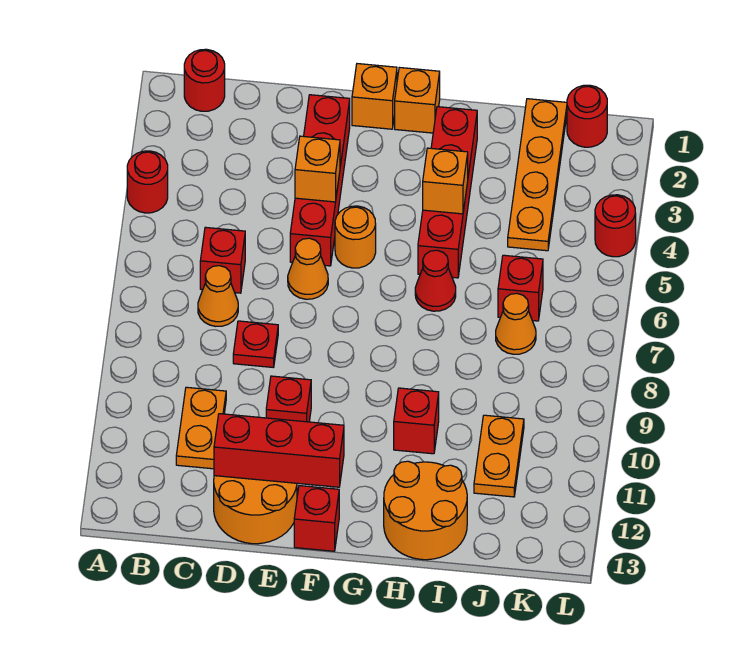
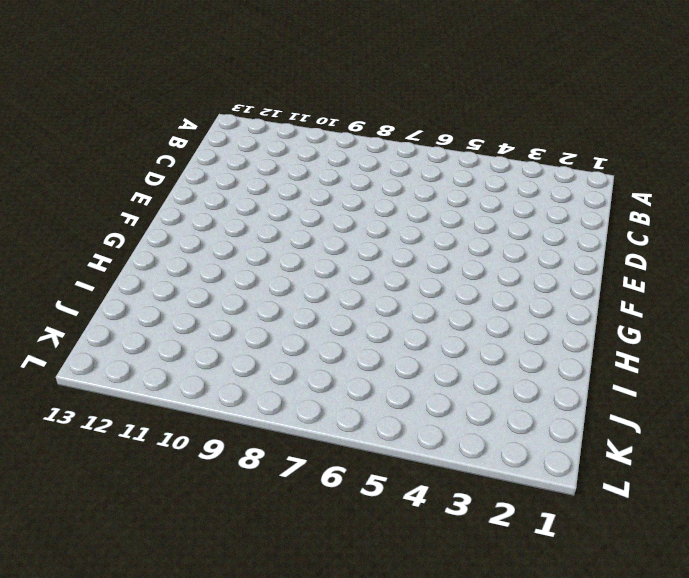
none -> red 1x1 round brick [127,151,168,213]
none -> red 1x1 round brick [184,49,225,111]
none -> red 1x1 brick [200,227,245,293]

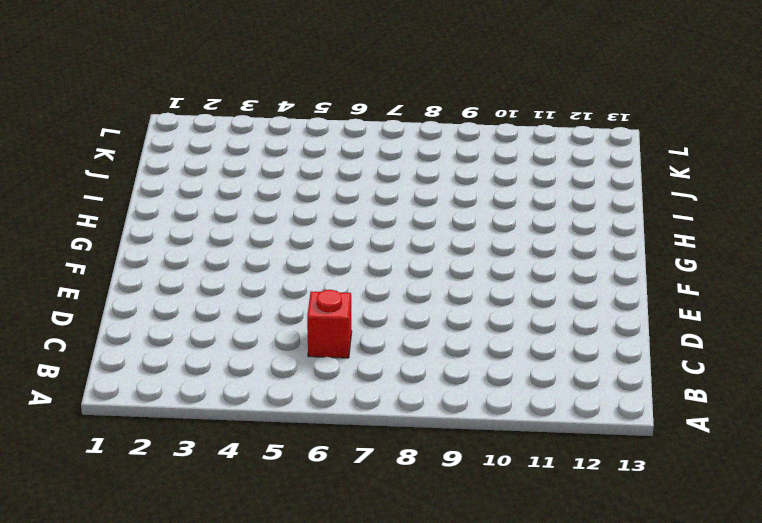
none -> red 1x1 round brick [127,151,168,213]
none -> red 1x1 round brick [184,49,225,111]
none -> orange 1x1 cone [198,266,238,326]

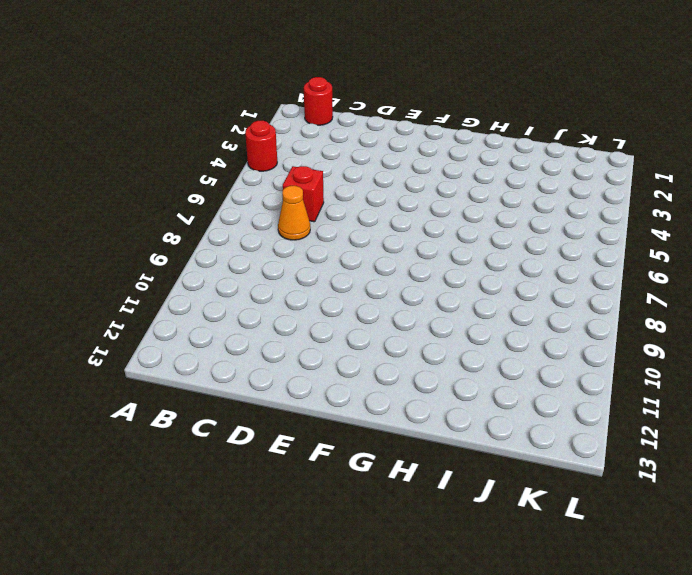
none -> orange 1x2 plate [176,387,226,469]
none -> red 1x1 plate [233,321,278,368]
none -> orange 2x2 round brick [214,476,297,544]

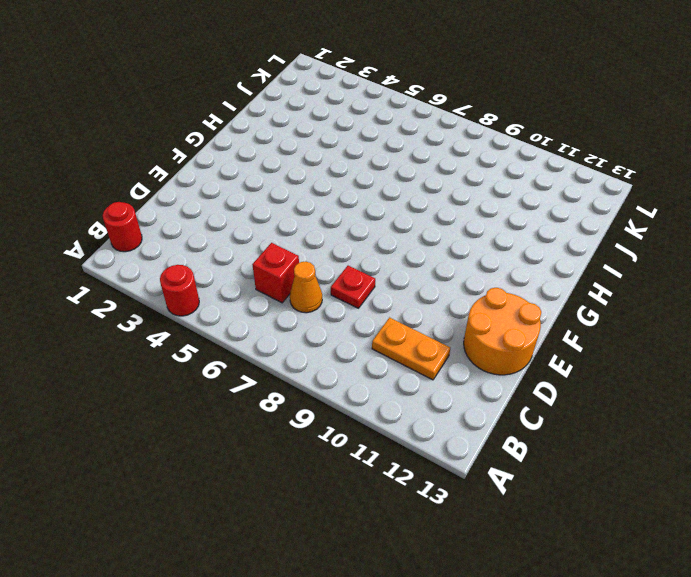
none -> red 1x4 brick [290,95,350,266]
none -> orange 1x1 cone [288,238,328,299]
none -> red 1x1 brick [266,376,311,422]

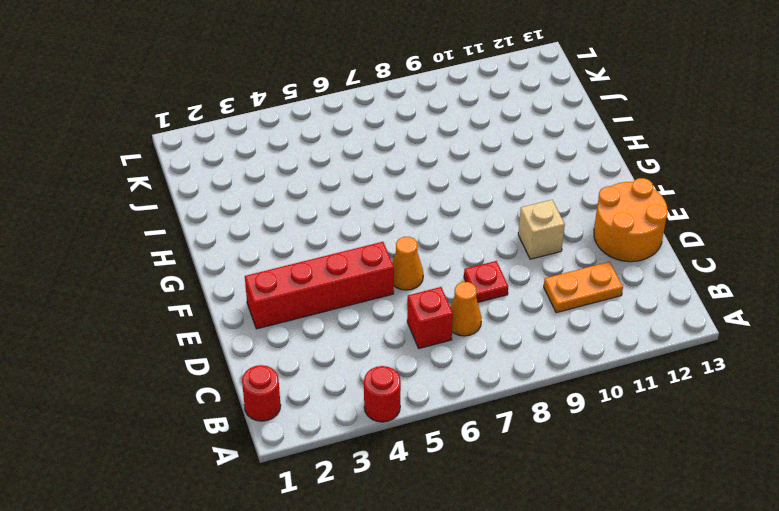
tan 1x1 brick [518,200,565,259] -> red 1x1 brick [266,376,311,422]
none -> orange 1x1 brick [352,64,397,129]
none -> orange 1x1 round brick [335,206,376,268]
none -> red 1x1 brick [294,486,339,551]

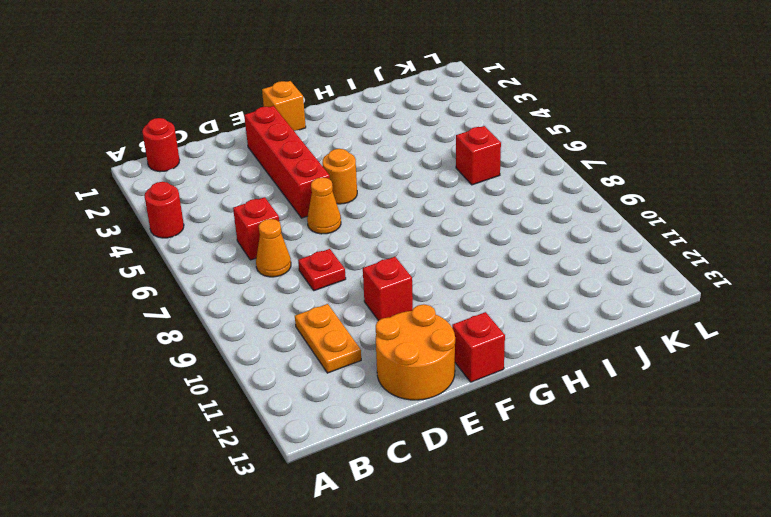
none -> orange 1x1 brick [395,67,440,133]
none -> red 1x4 brick [418,107,477,278]
none -> red 1x1 cone [415,250,456,311]

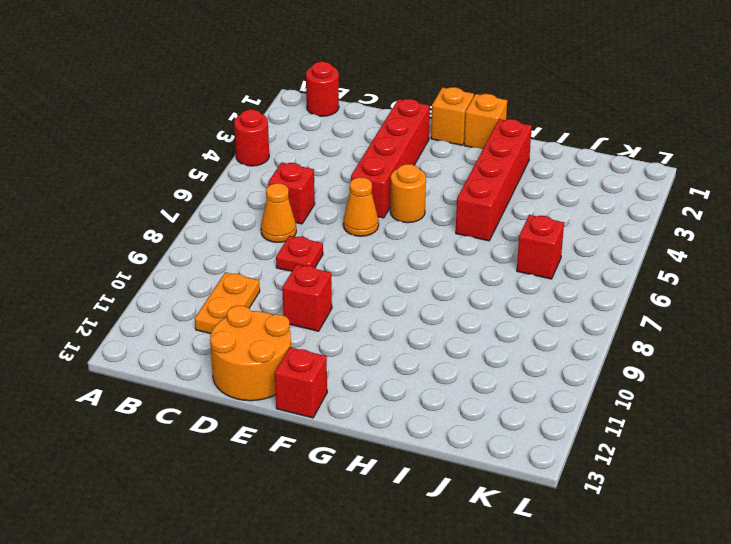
none -> red 1x1 cone [415,250,456,311]
none -> red 1x1 brick [394,388,439,454]
none -> orange 2x2 round brick [384,461,467,560]

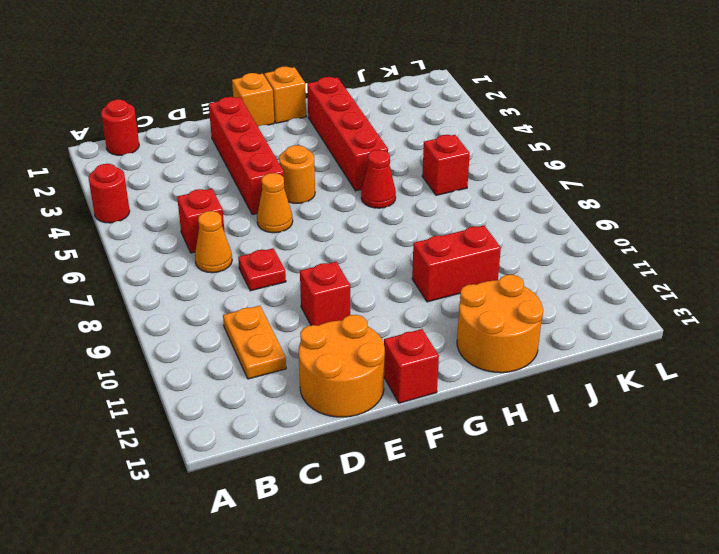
red 1x2 brick [412,226,501,302] -> red 1x1 brick [394,388,439,454]
none -> orange 1x4 plate [508,99,567,251]
none -> orange 1x1 cone [496,294,536,354]
none -> orange 1x2 plate [474,415,524,497]

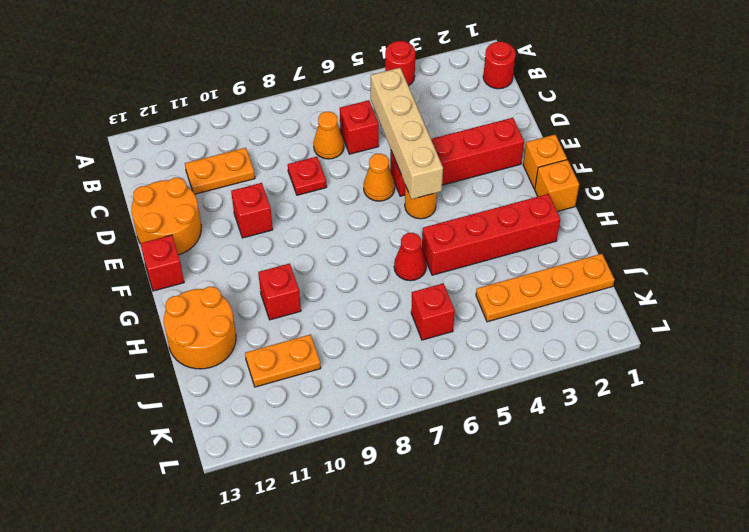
tan 1x4 brick [371,68,443,199] -> none
none -> orange 1x1 cone [496,294,536,354]
none -> red 1x1 round brick [567,85,607,147]
none -> red 1x1 round brick [595,195,636,257]

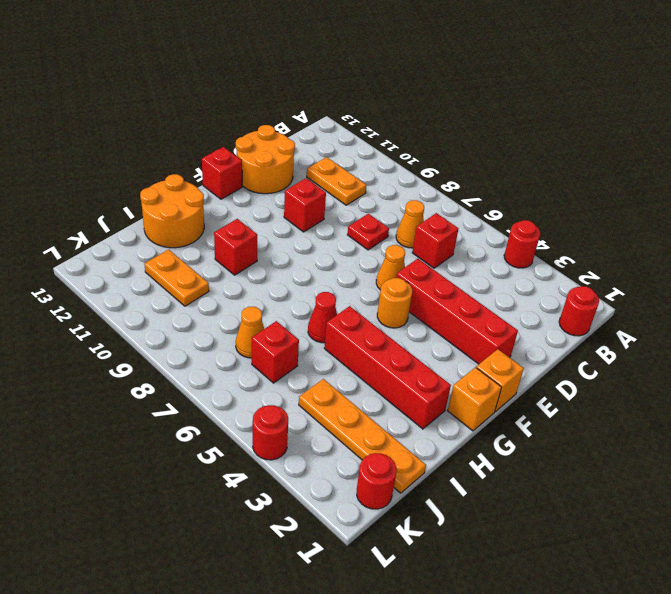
none -> red 1x3 brick [214,414,344,487]
none -> orange 1x1 brick [295,136,340,202]
none -> orange 1x1 brick [423,148,468,214]

